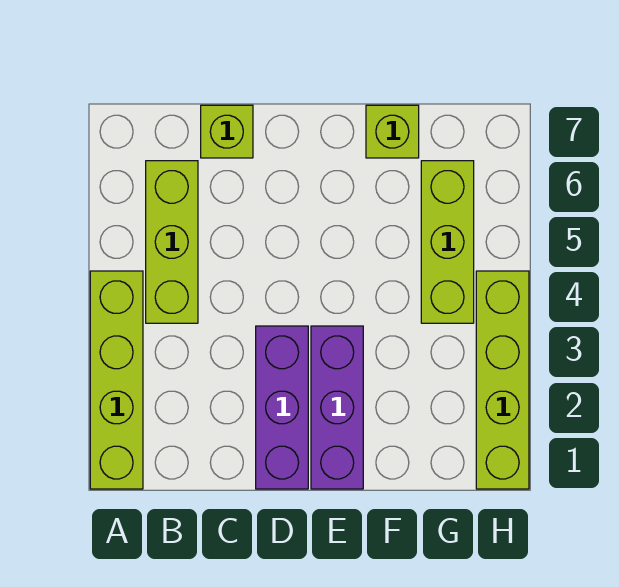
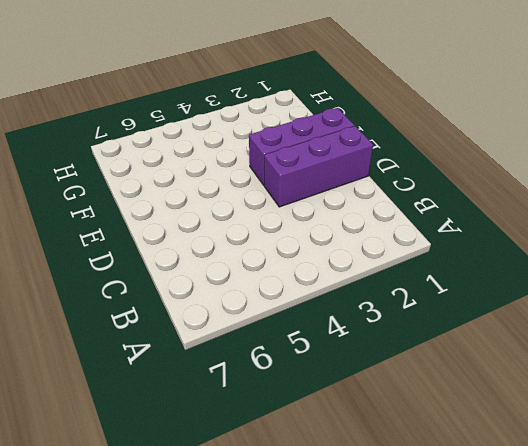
none -> lime 1x4 brick [90,271,143,489]
none -> lime 1x3 brick [146,161,198,323]

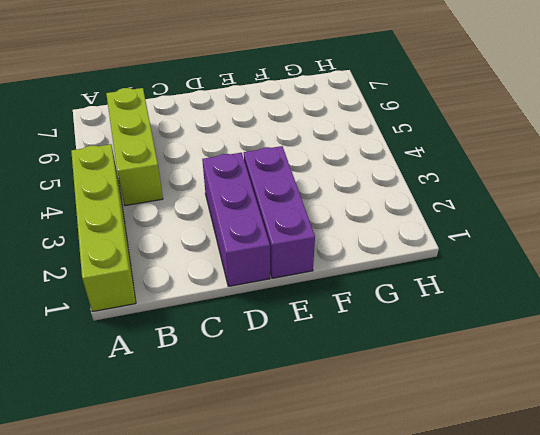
none -> lime 1x1 brick [201,105,253,158]
none -> lime 1x1 brick [366,105,419,158]

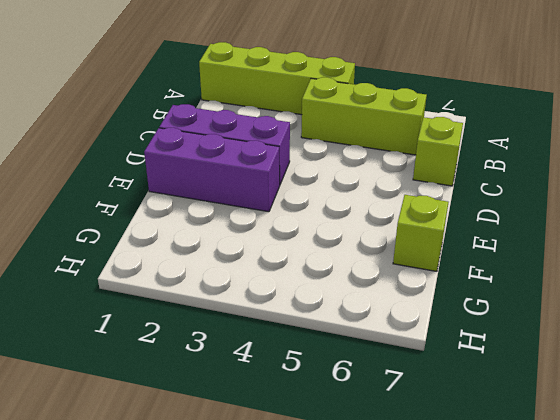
none -> lime 1x3 brick [421,161,474,323]
none -> lime 1x4 brick [476,271,529,489]

